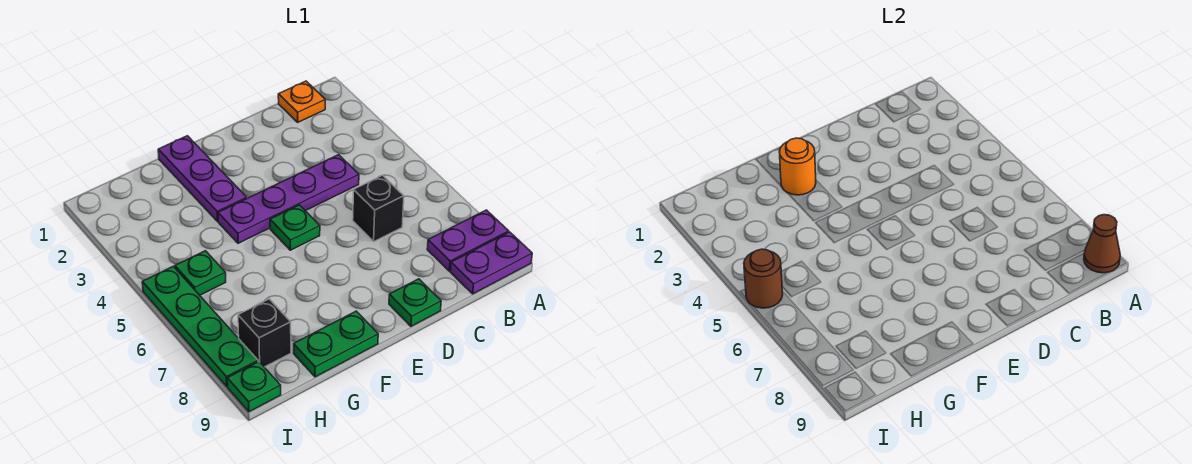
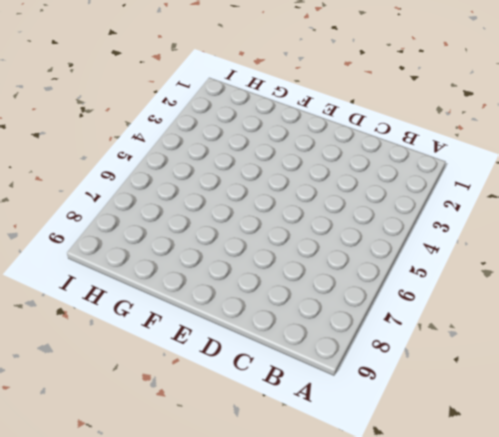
none -> purple 1x2 plate [427,210,508,271]
none -> purple 1x2 plate [450,232,532,294]
none -> orange 1x1 plate [278,81,325,122]

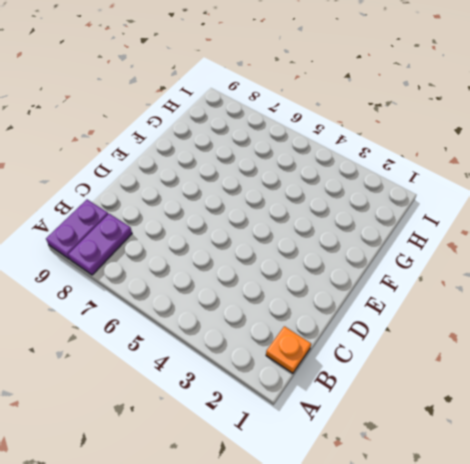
none -> purple 1x4 plate [218,155,359,243]
none -> black 1x1 brick [353,175,404,241]
none -> green 1x1 plate [389,279,441,326]

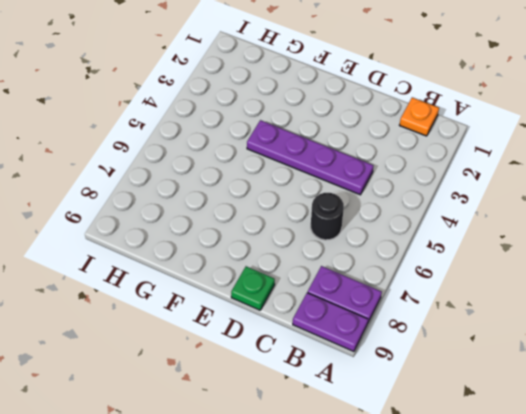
black 1x1 round brick [311,193,344,240] -> black 1x1 brick [353,175,404,241]
none -> green 1x1 plate [270,205,320,250]
none -> purple 1x3 plate [158,136,247,221]
none -> green 1x2 plate [294,311,378,377]

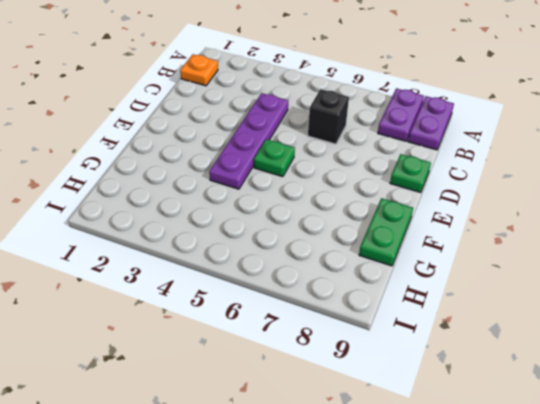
none -> purple 1x3 plate [158,136,247,221]
none -> green 1x1 plate [175,251,226,295]
none -> black 1x1 brick [238,299,291,367]

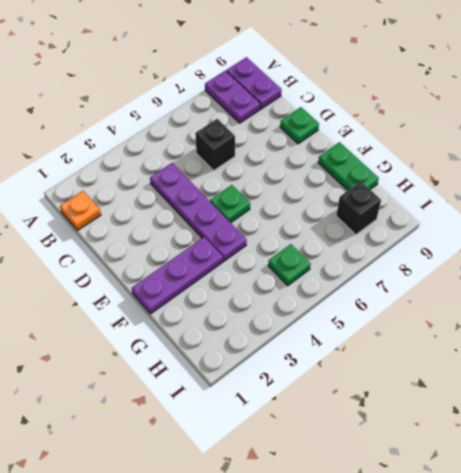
none -> green 1x4 plate [142,266,258,386]
none -> green 1x1 plate [227,362,281,412]
none -> brown 1x1 cone [1084,215,1120,273]

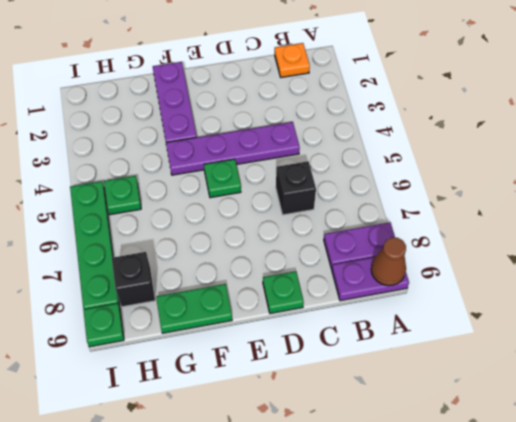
none -> orange 1x1 round brick [779,138,816,195]
none -> brown 1x1 round brick [744,249,783,308]

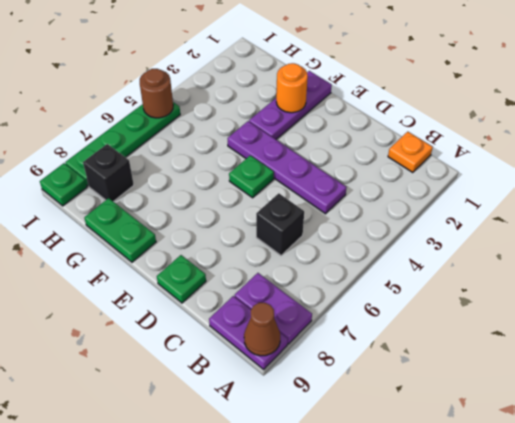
none -> green 1x1 plate [175,251,226,295]

